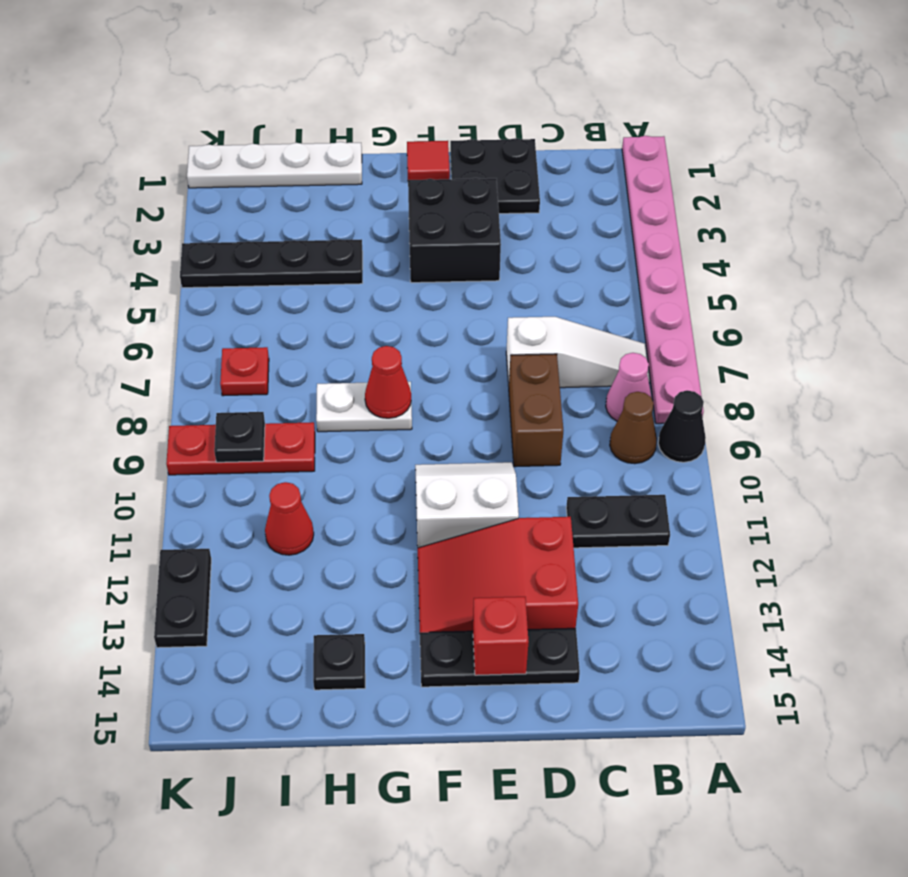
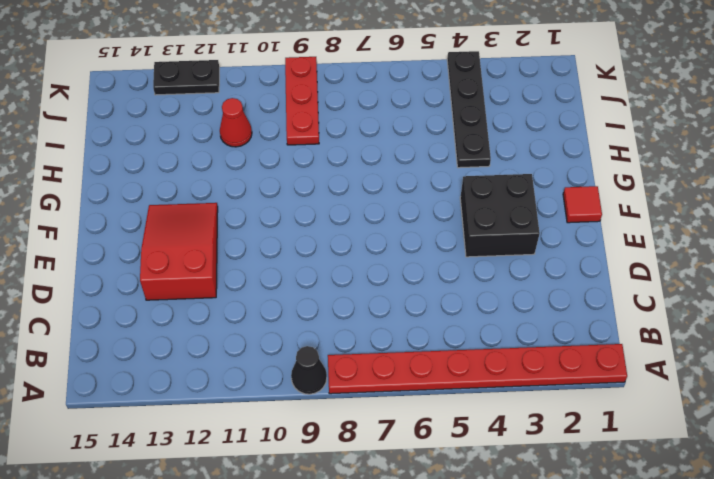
red 1x8 plate [328,344,627,394] -> pink 1x8 plate [622,136,704,424]
none -> white 1x3 slope [506,317,650,388]
none -> pink 1x1 cone [606,353,652,421]
none -> brown 1x1 cone [610,392,657,464]

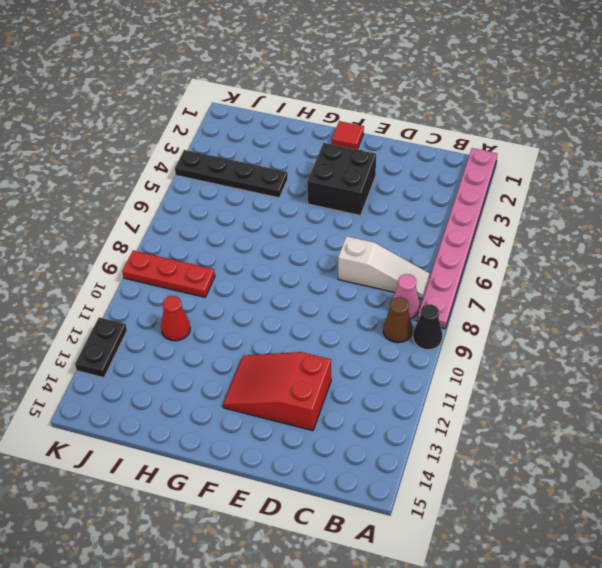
none -> black 1x2 plate [566,495,670,548]
none -> black 2x2 plate [450,138,540,214]
none -> brown 1x2 brick [509,354,563,467]

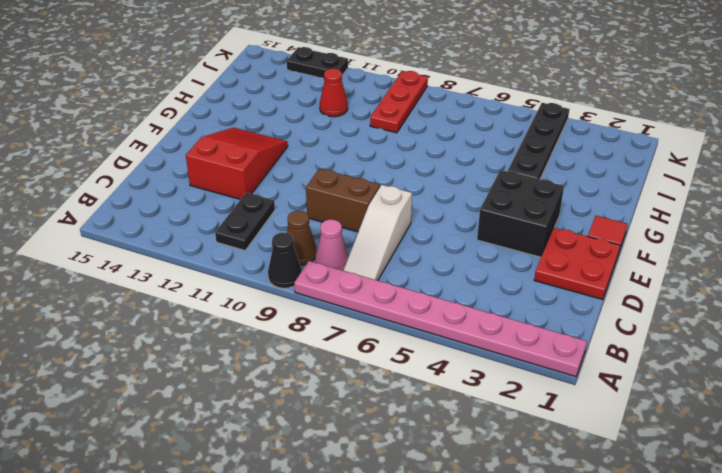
red 2x2 plate [534,228,620,300] -> black 2x2 plate [450,138,540,214]
none -> black 1x3 plate [420,628,580,687]
none -> white 2x2 slope [415,462,519,548]
none -> white 1x2 plate [316,382,412,432]

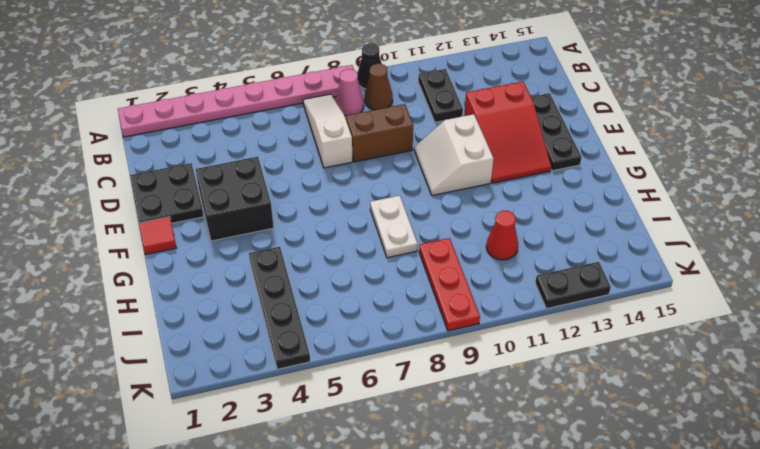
none -> white 1x4 plate [187,142,362,188]
none -> black 1x1 plate [313,634,365,690]
none -> red 1x1 plate [220,347,269,396]

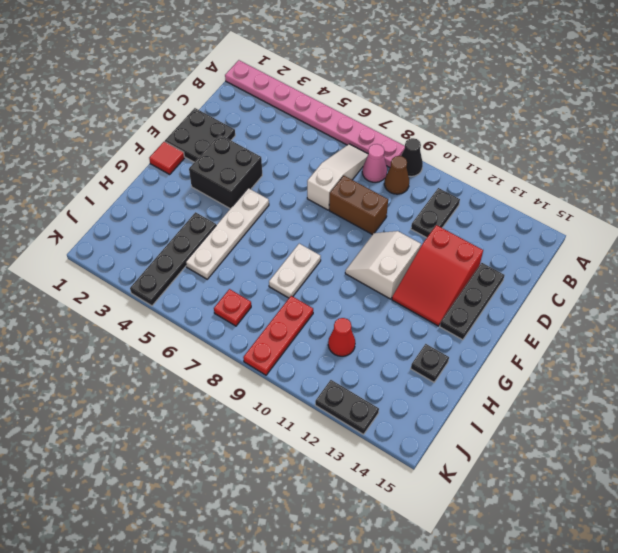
white 1x4 plate [186,188,269,279] -> white 1x4 plate moved to [187,142,362,188]
none -> red 1x1 brick [473,597,529,675]
none -> red 1x1 cone [365,346,411,418]
none -> black 1x1 plate [214,412,265,462]

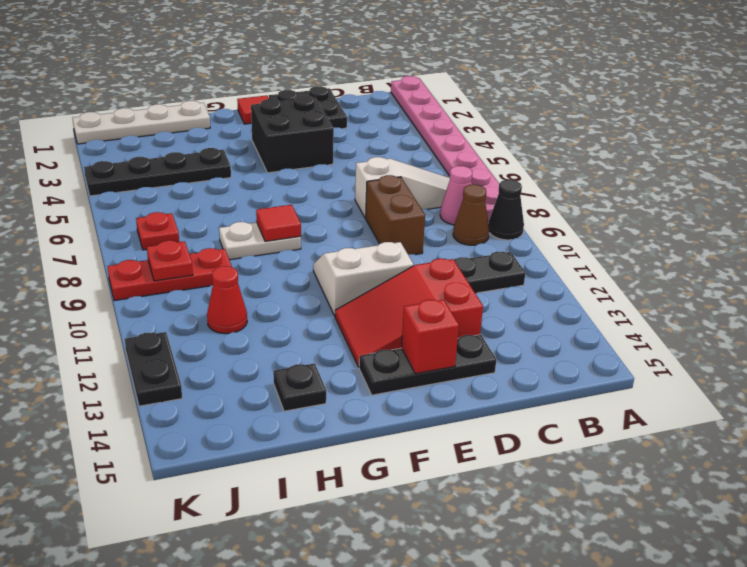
red 1x1 tile [256,205,301,241] -> red 1x1 cone [365,346,411,418]
red 1x1 plate [147,241,193,281] -> black 1x1 plate [214,412,265,462]

